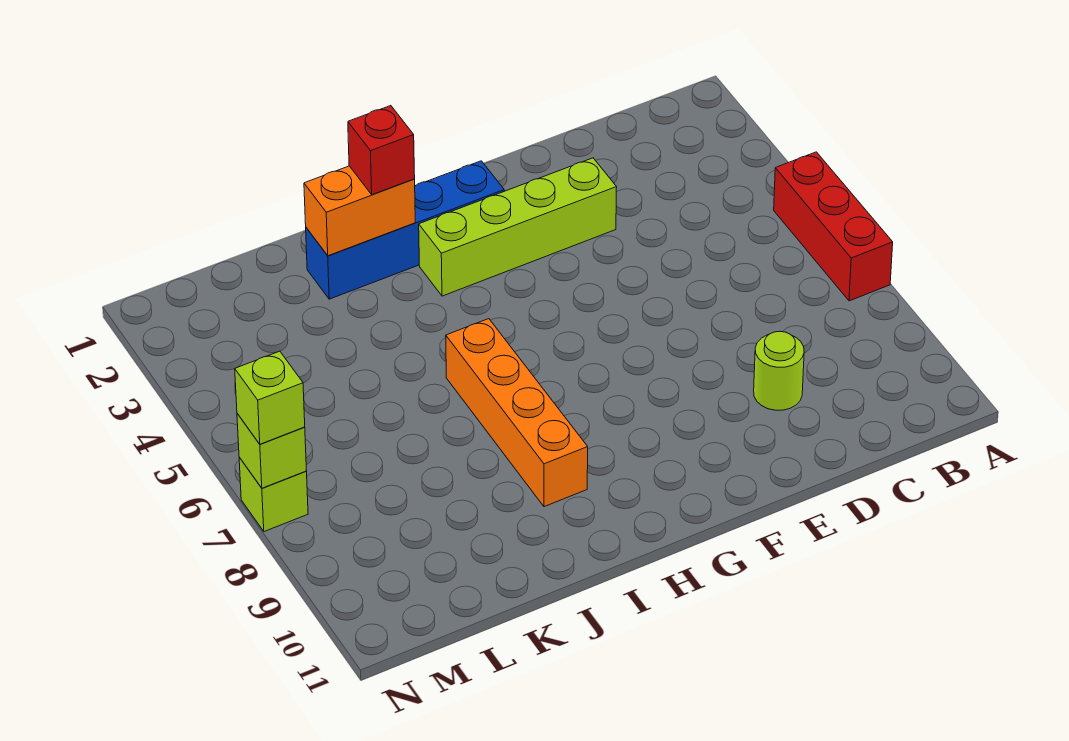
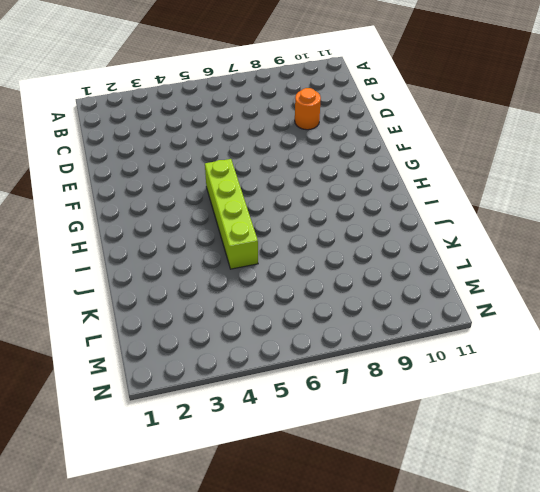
orange 1x1 round brick [295,88,321,130] -> lime 1x1 round brick [754,331,804,410]
lime 1x4 brick [205,159,258,269] -> lime 1x4 brick moved to [419,158,617,296]
none -> red 1x3 brick [774,152,893,301]
none -> blue 1x4 brick [306,161,504,299]

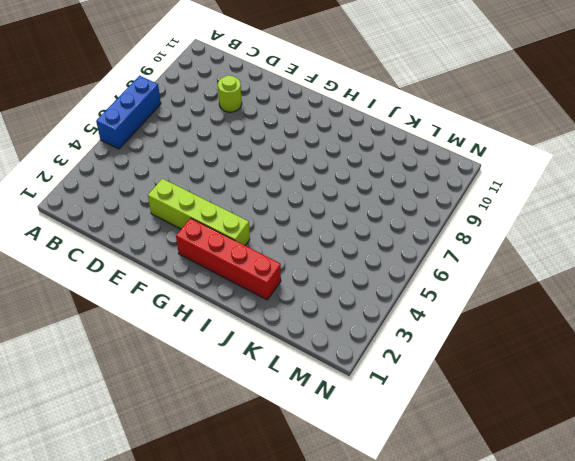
blue 1x3 brick [96,76,161,149] -> red 1x3 brick [774,152,893,301]
red 1x4 brick [176,218,281,300] -> blue 1x4 brick [306,161,504,299]
none -> orange 1x4 brick [446,319,588,507]
none -> lime 1x1 brick [239,457,308,532]

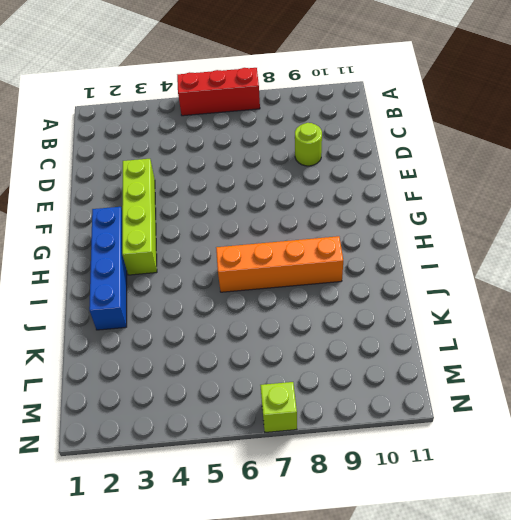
none -> orange 1x2 brick [304,166,415,256]
none -> lime 1x1 brick [237,414,307,488]

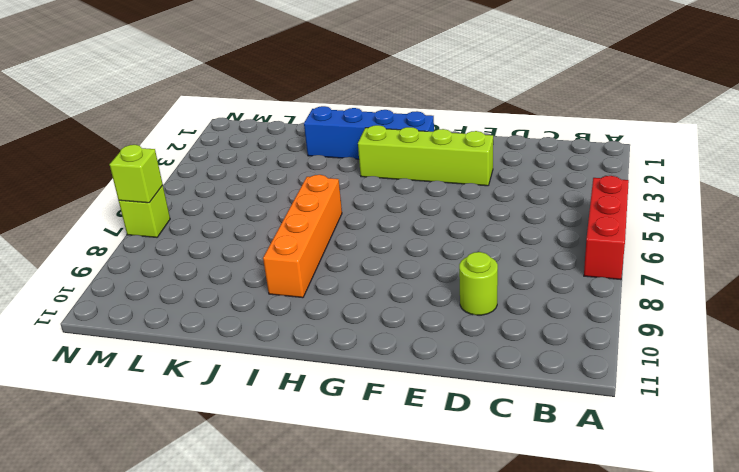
none -> orange 1x2 brick [304,166,415,256]
none -> red 1x1 brick [348,106,415,195]

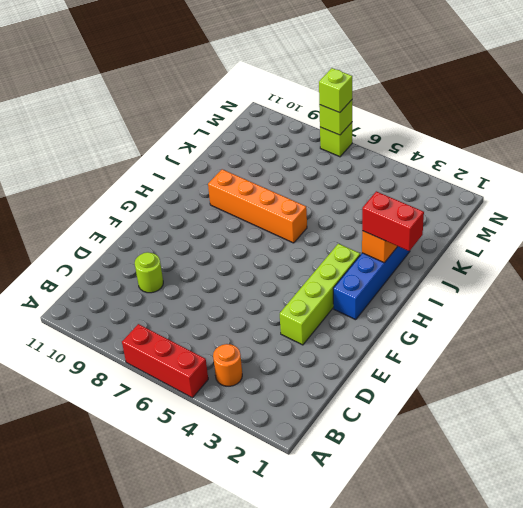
orange 1x1 round brick [213,344,242,386] -> none
red 1x2 brick [362,191,424,251] -> red 1x1 brick [348,106,415,195]

